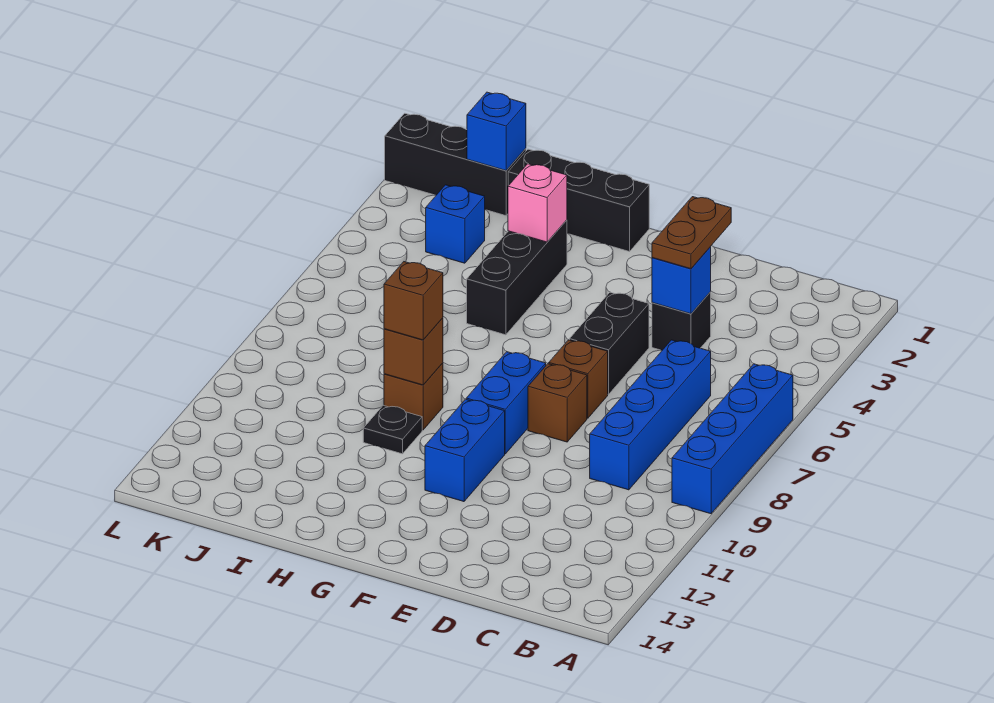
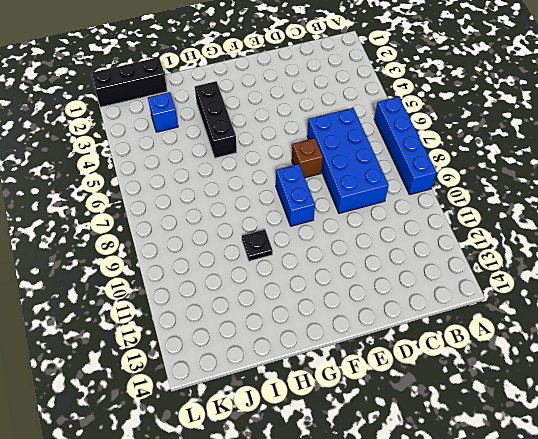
blue 2x4 brick [307,108,389,213] -> blue 1x4 brick [590,340,711,490]
none -> black 1x1 brick [652,292,711,350]
none -> black 1x2 brick [569,292,649,394]
none -> brown 1x1 brick [528,364,587,442]

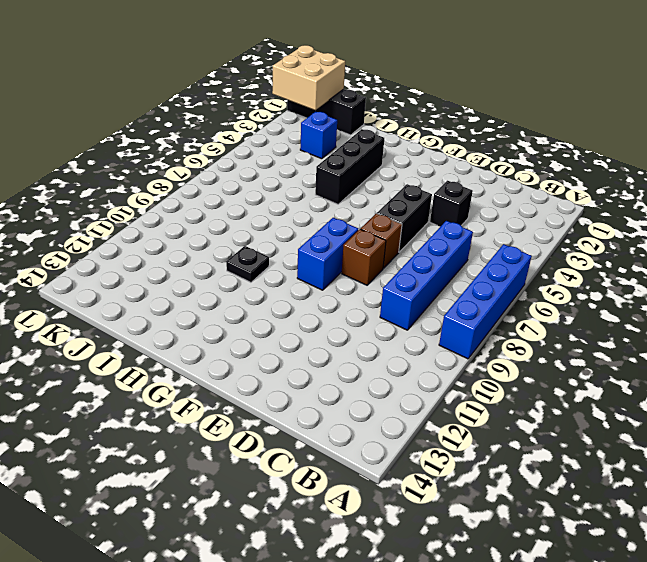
tan 2x2 brick [272,45,345,110] -> none
none -> blue 1x2 brick [425,399,505,502]
none -> black 1x3 brick [508,149,649,252]
none -> brown 1x1 brick [384,363,443,430]

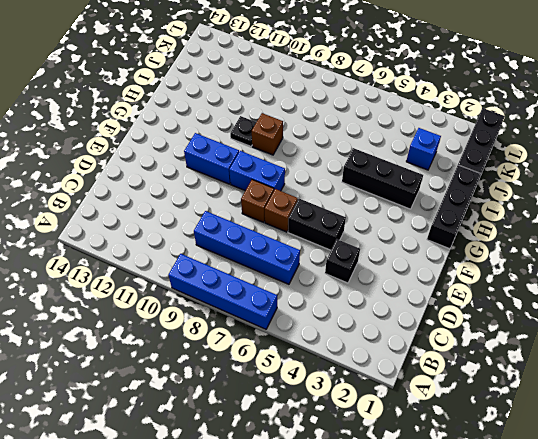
none -> blue 1x1 brick [652,247,711,314]
none -> pink 1x1 brick [508,164,567,242]
none -> brown 1x1 brick [384,318,443,385]

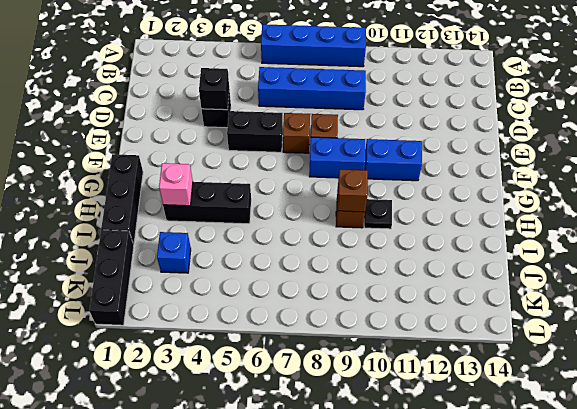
black 1x1 brick [199,68,229,110] -> blue 1x1 brick [652,247,711,314]
none -> blue 1x1 brick [467,92,526,171]
none -> brown 1x2 plate [652,197,731,269]
none -> brown 1x1 brick [384,262,443,340]

